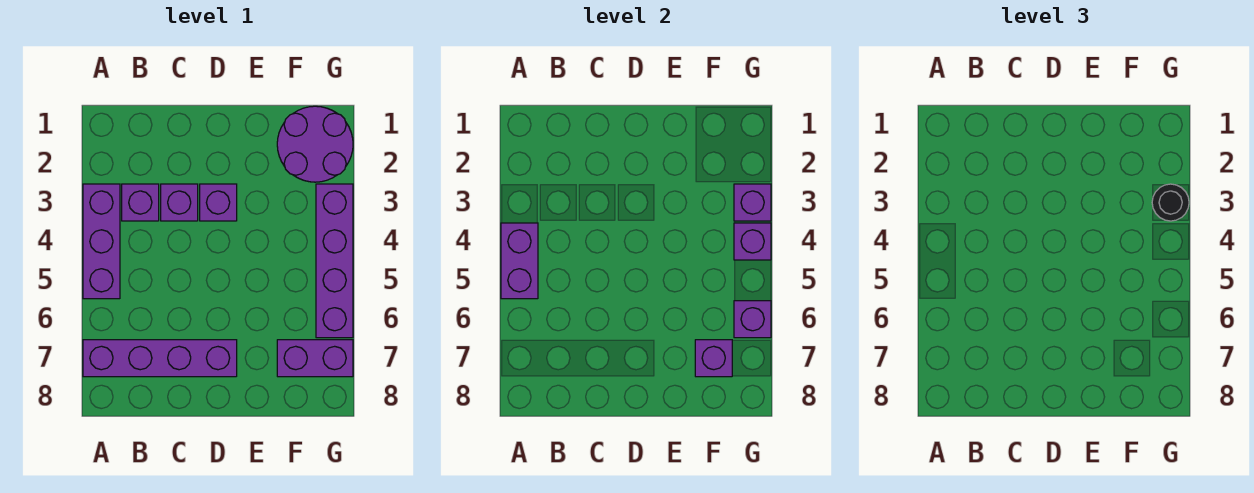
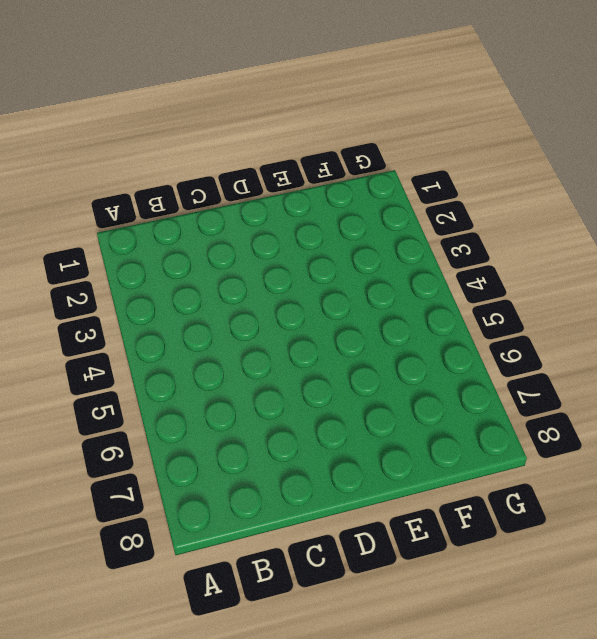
none -> purple 1x3 brick [83,184,120,299]
none -> purple 1x4 brick [83,340,237,377]
none -> purple 1x1 brick [122,184,159,221]

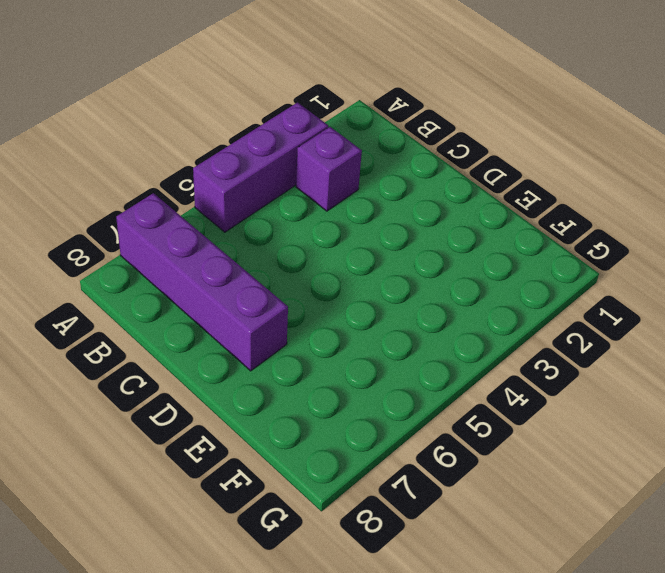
none -> purple 1x1 brick [161,184,198,221]
none -> purple 1x1 brick [200,184,237,221]
none -> purple 2x2 round brick [277,106,353,182]

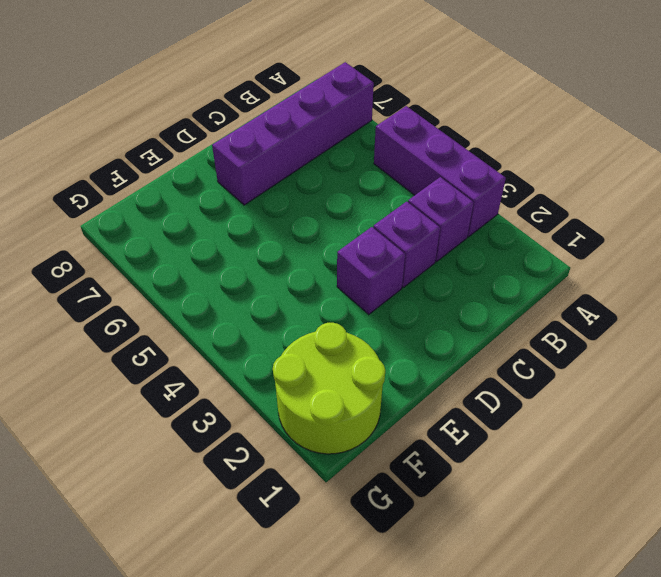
lime 2x2 round brick [273,323,385,454] -> purple 2x2 round brick [277,106,353,182]
none -> purple 1x2 brick [277,340,353,377]
none -> purple 1x4 brick [316,184,353,338]
none -> purple 1x2 brick [501,223,538,299]

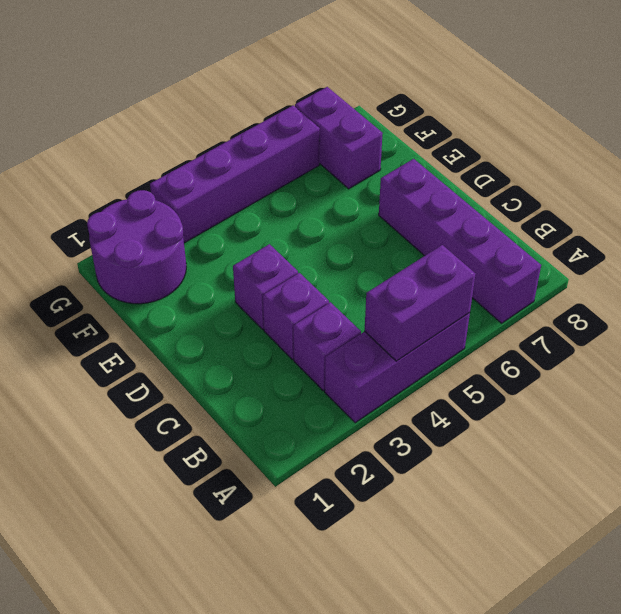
none -> purple 1x1 brick [695,340,732,377]
none -> purple 1x1 brick [734,184,771,221]
none -> purple 1x1 brick [734,223,771,260]

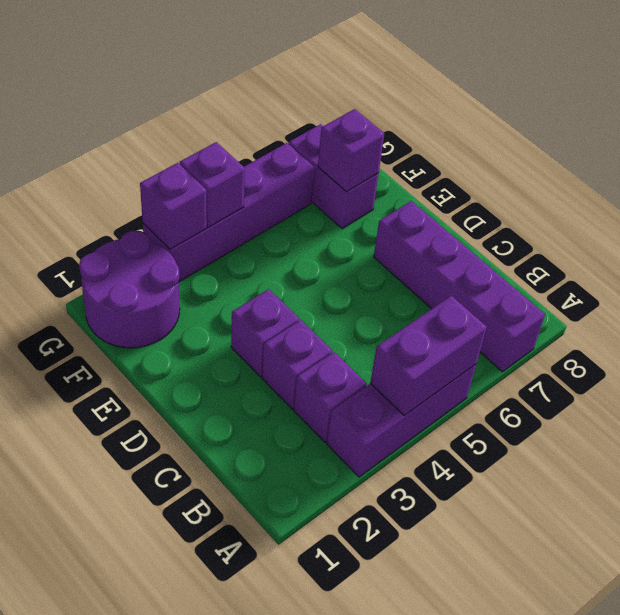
none -> purple 1x1 brick [734,301,771,338]
none -> black 1x1 round brick [1152,184,1189,221]

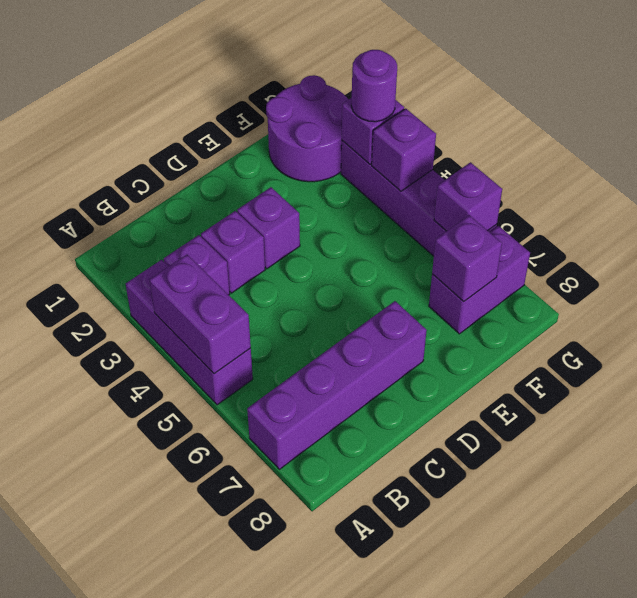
purple 1x1 round brick [351,50,397,122] -> black 1x1 round brick [1152,184,1189,221]

